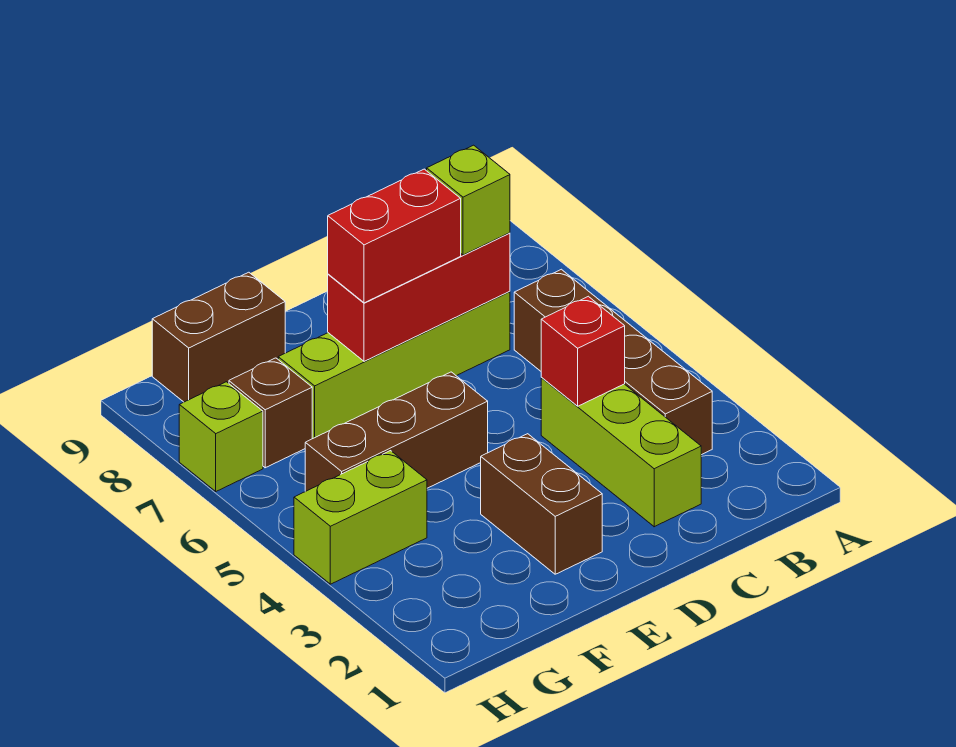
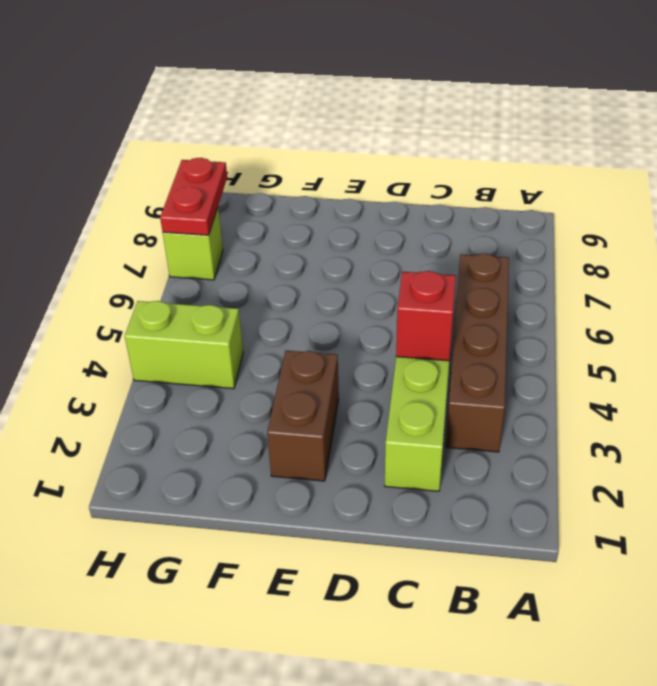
red 1x2 plate [160,158,227,235] -> none
none -> lime 1x4 brick [278,291,510,439]
none -> brown 1x3 brick [305,372,488,491]
none -> brown 1x2 brick [152,272,285,402]

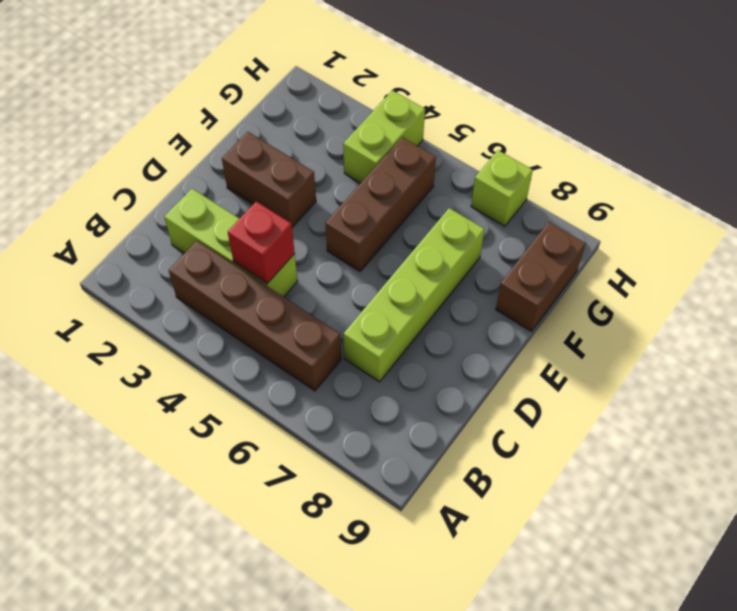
none -> brown 1x1 brick [229,358,312,468]
none -> red 1x3 brick [328,233,510,361]
none -> lime 1x1 brick [427,145,510,255]

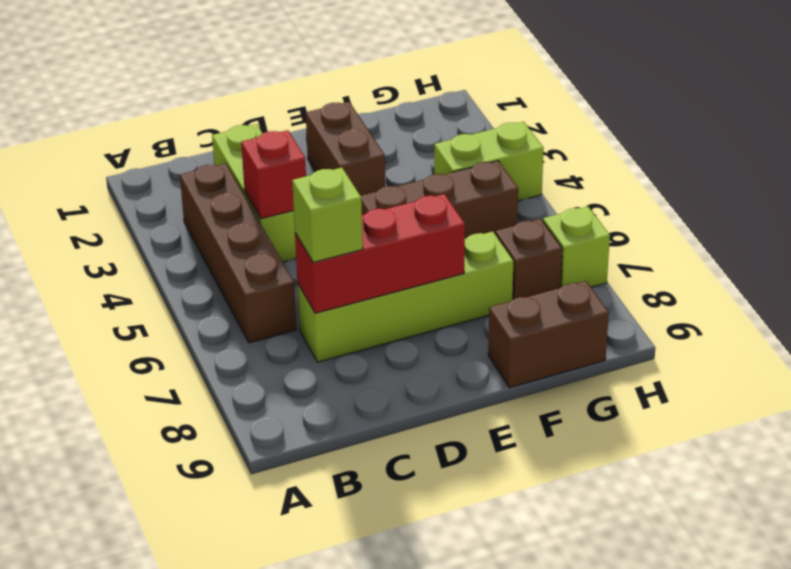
none -> red 1x2 brick [328,169,461,303]

